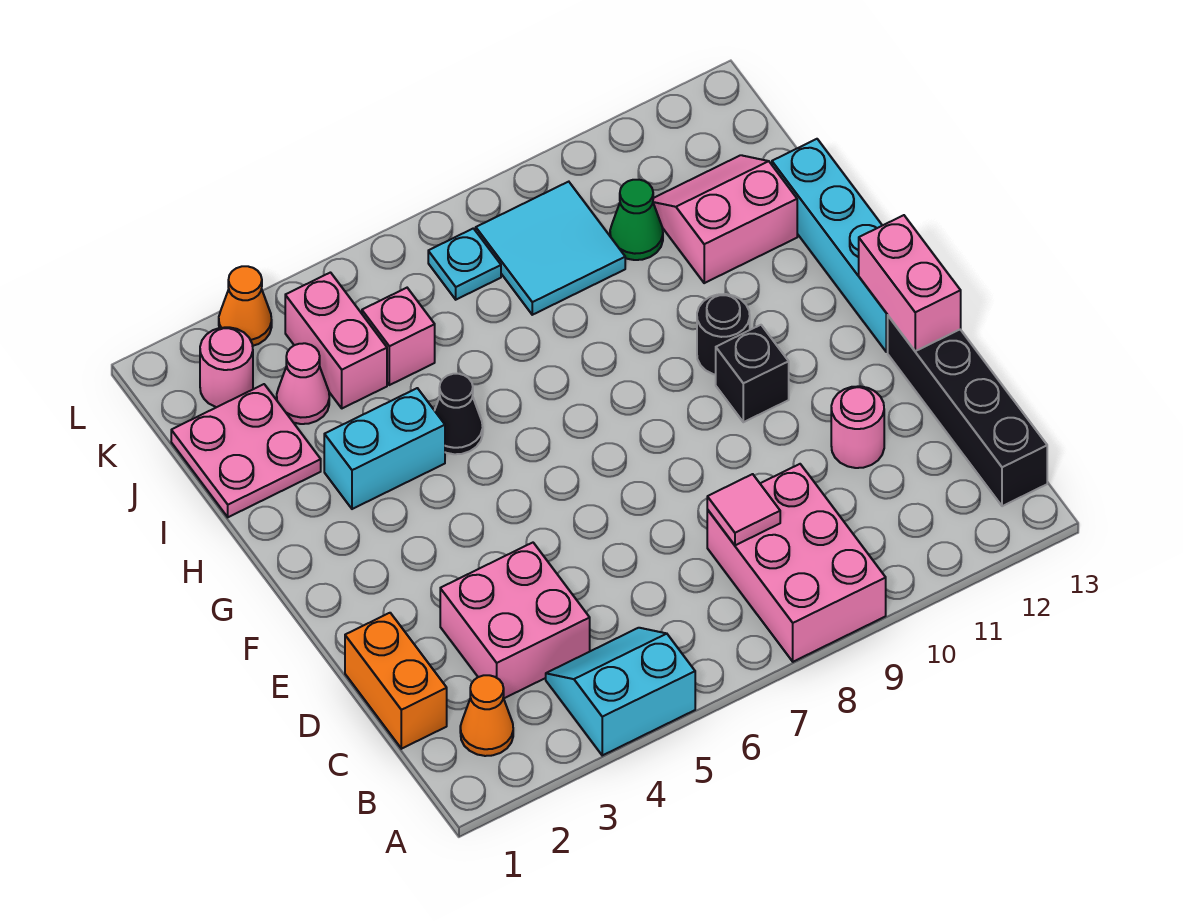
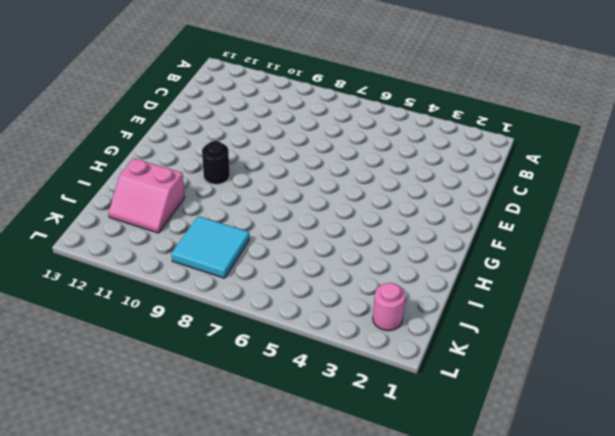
none -> cyan 2x2 slope [546,628,695,755]
none -> pink 2x3 brick [707,464,886,662]
none -> orange 1x1 cone [460,675,513,756]

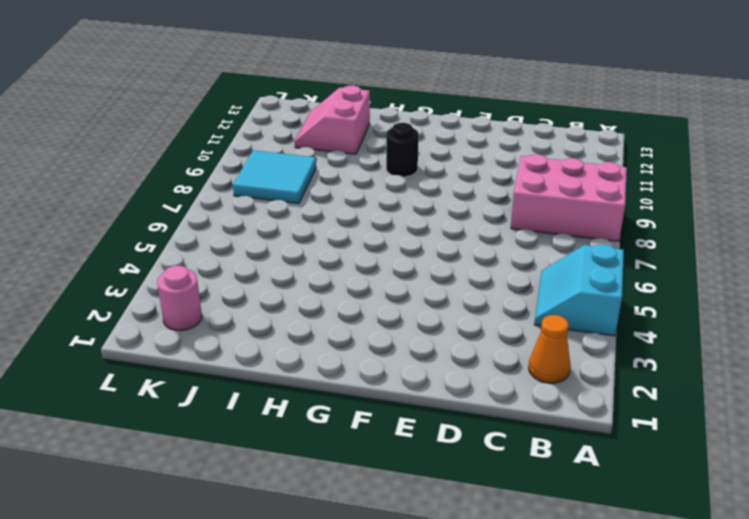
none -> black 1x4 brick [888,316,1047,506]
none -> orange 1x2 brick [345,613,447,749]
none -> pink 2x2 brick [440,543,590,698]

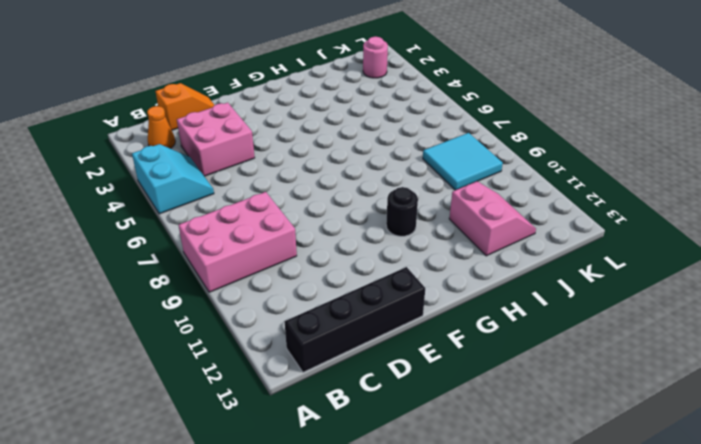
orange 1x2 slope [156,83,214,130] -> orange 1x2 brick [345,613,447,749]
none -> pink 1x1 round brick [831,386,884,468]
none -> black 1x1 brick [716,325,789,422]
none -> cyan 1x4 brick [772,139,888,352]

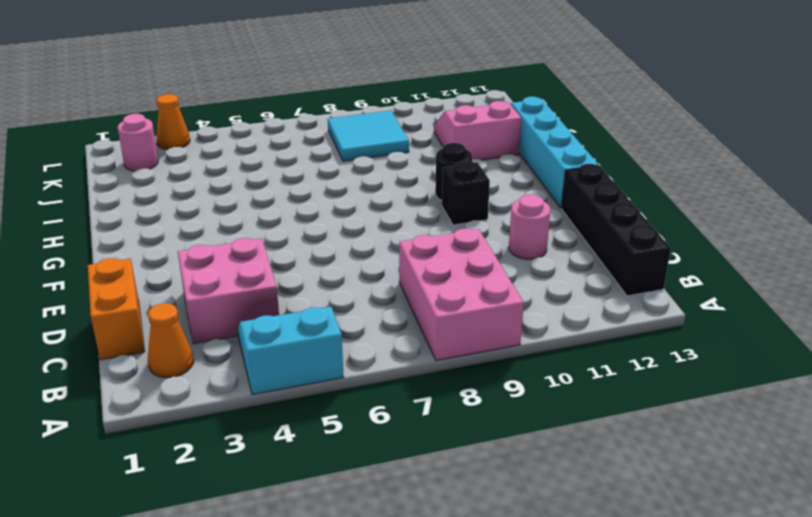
none -> cyan 1x2 brick [324,388,445,509]
none -> black 1x1 cone [435,374,483,454]
none -> pink 2x2 plate [171,384,321,517]

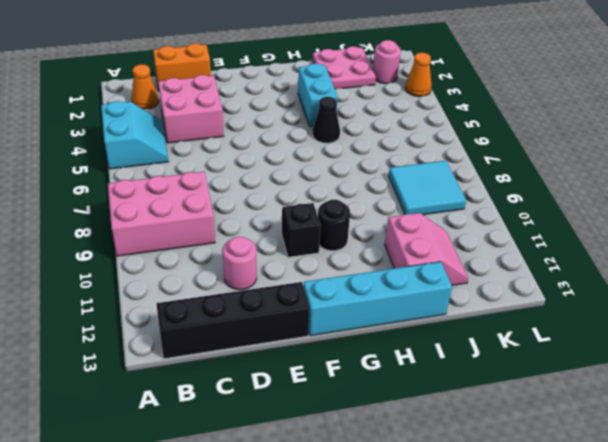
none -> pink 1x1 cone [277,343,329,424]
none -> pink 1x2 brick [285,273,387,408]
none -> pink 1x1 brick [362,288,435,385]

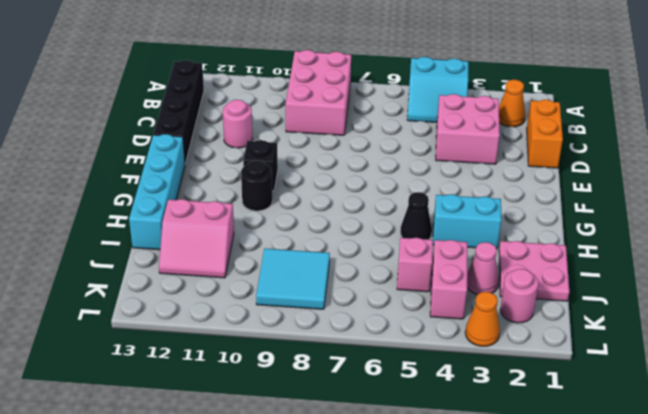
none -> green 1x1 cone [610,180,663,260]
none -> cyan 1x1 plate [428,228,501,300]
none -> pink 1x1 tile [707,474,780,545]

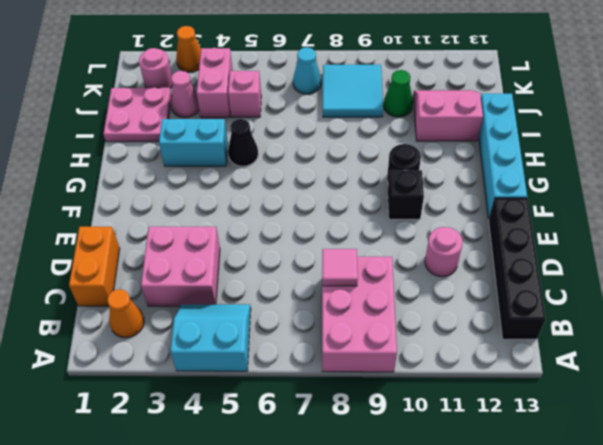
cyan 1x1 cone [293,47,321,94] -> cyan 1x1 plate [428,228,501,300]
none -> pink 1x2 brick [859,215,961,351]

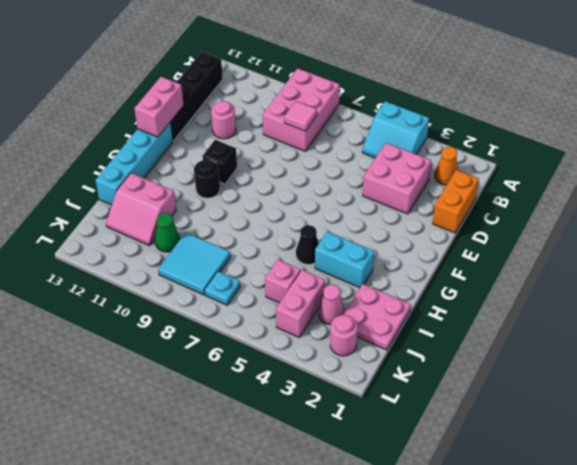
none -> orange 1x1 cone [219,266,272,346]

